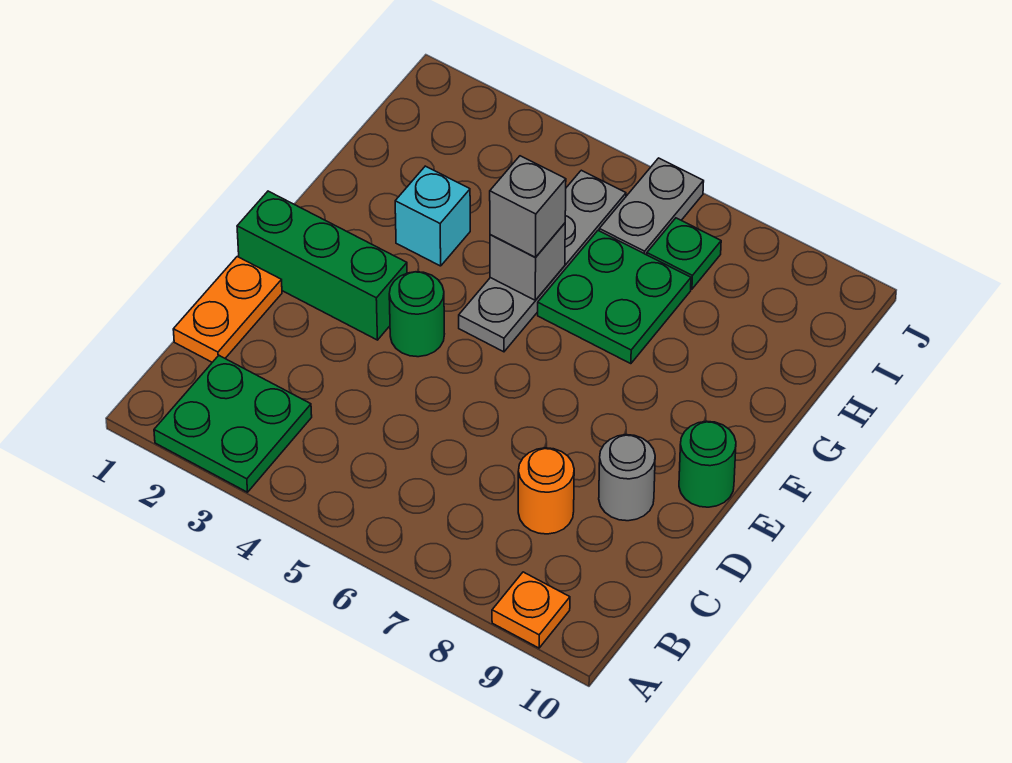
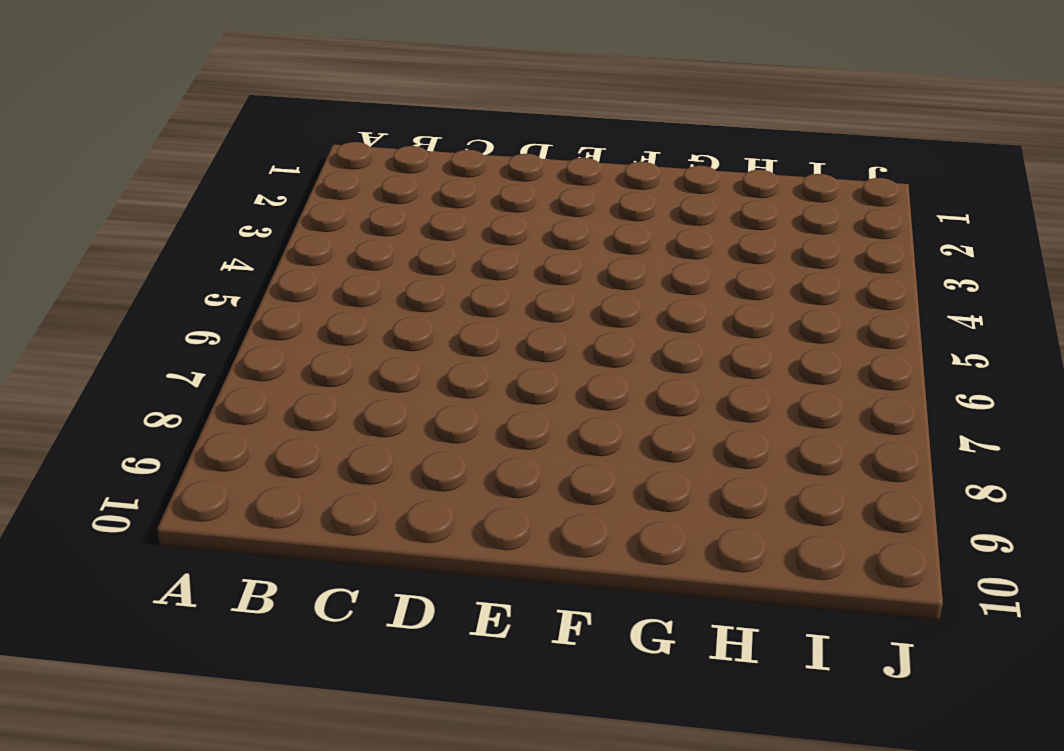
none -> green 2x2 plate [154,355,312,492]
none -> orange 1x1 plate [492,572,570,648]
none -> orange 1x2 plate [173,257,282,362]

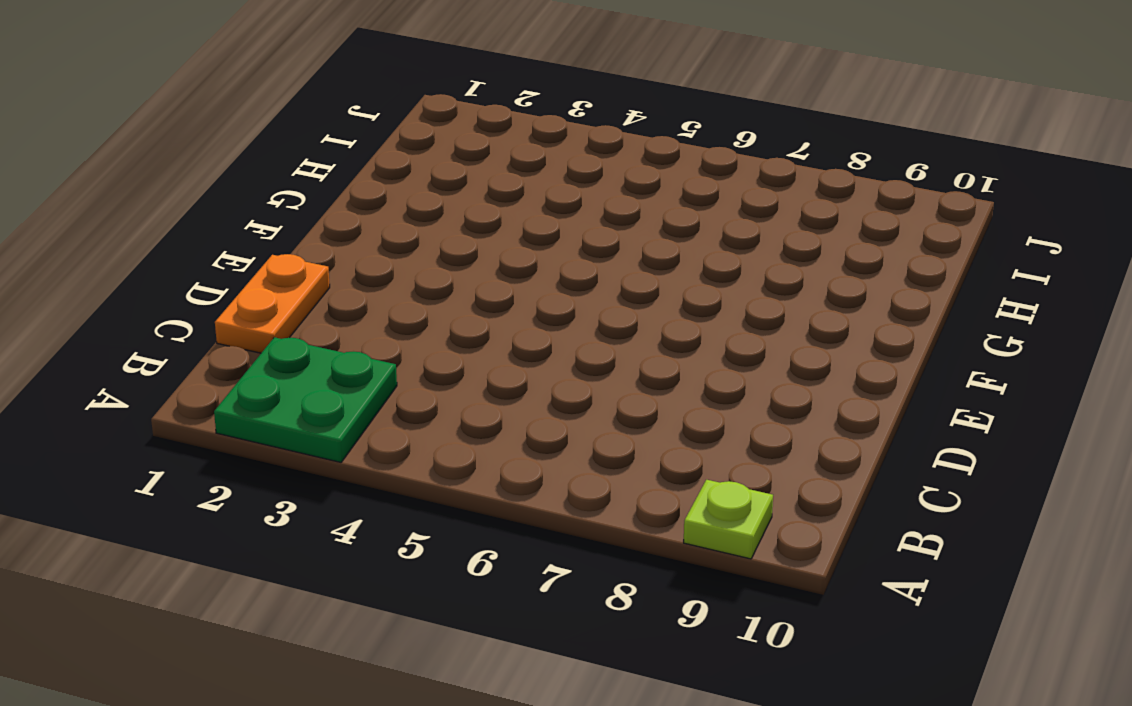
lime 1x1 plate [684,480,773,559] -> orange 1x1 plate [492,572,570,648]
none -> orange 1x1 round brick [518,448,574,534]
none -> grey 1x1 round brick [599,435,655,521]
none -> green 1x3 brick [237,191,407,340]

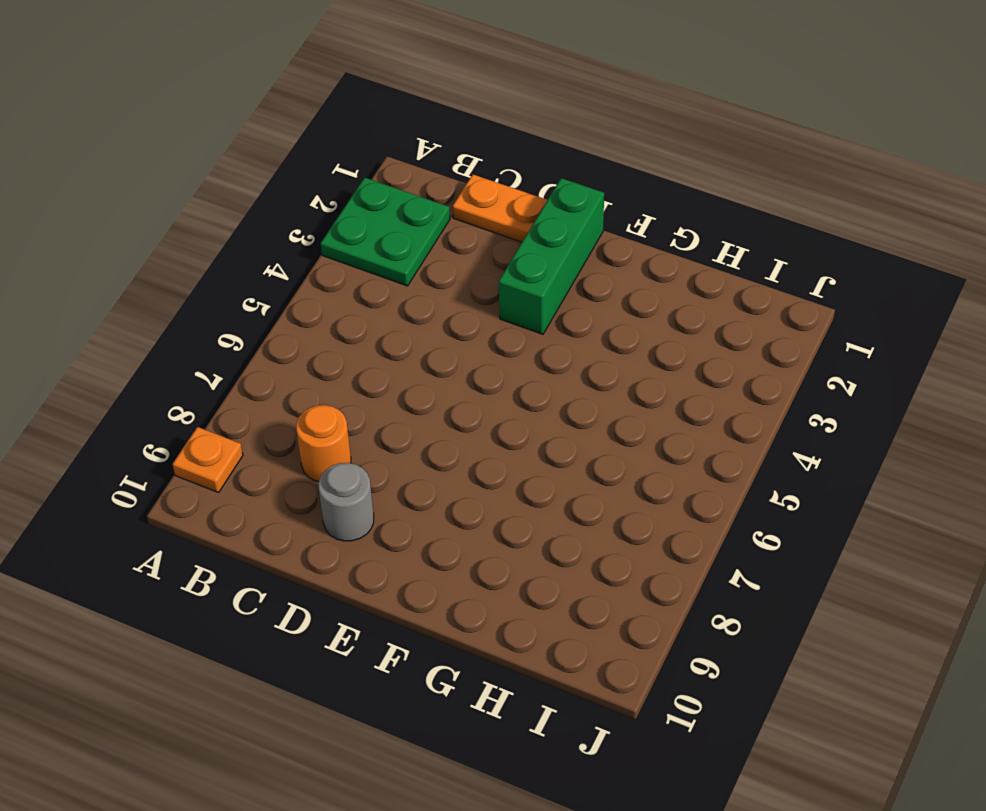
none -> green 1x1 round brick [389,272,444,357]
none -> green 1x1 round brick [679,421,736,507]
none -> grey 1x4 plate [459,170,626,352]

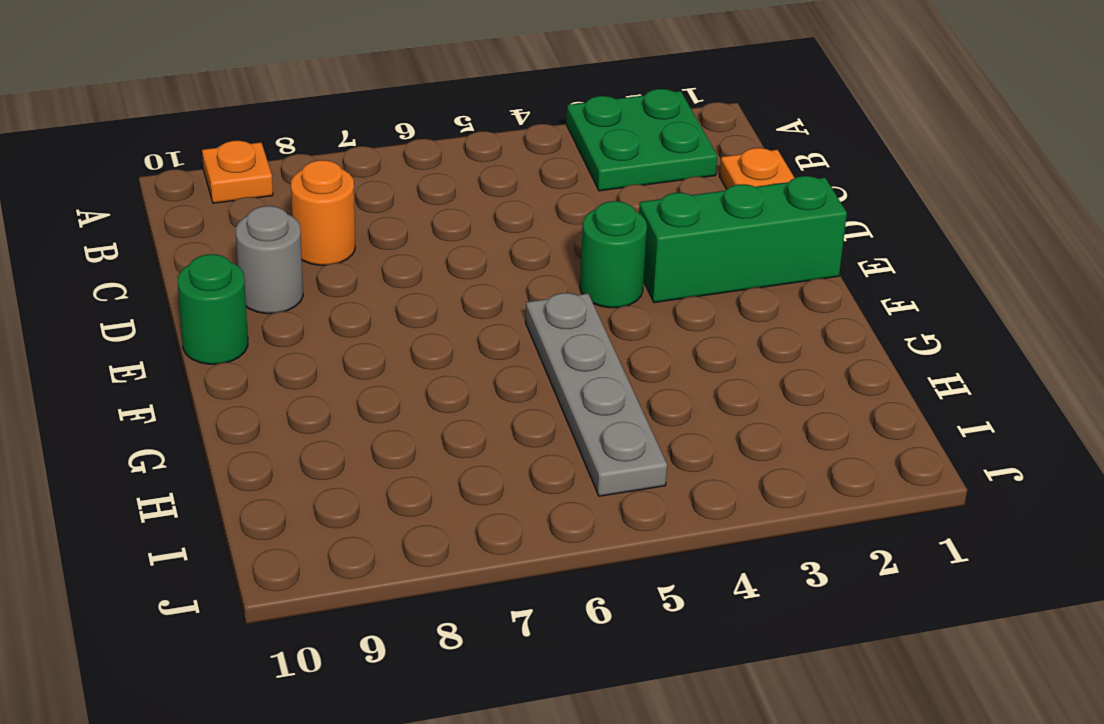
none -> cyan 1x1 brick [395,166,470,266]
none -> green 2x2 plate [538,231,691,364]
none -> grey 1x2 plate [599,158,704,255]

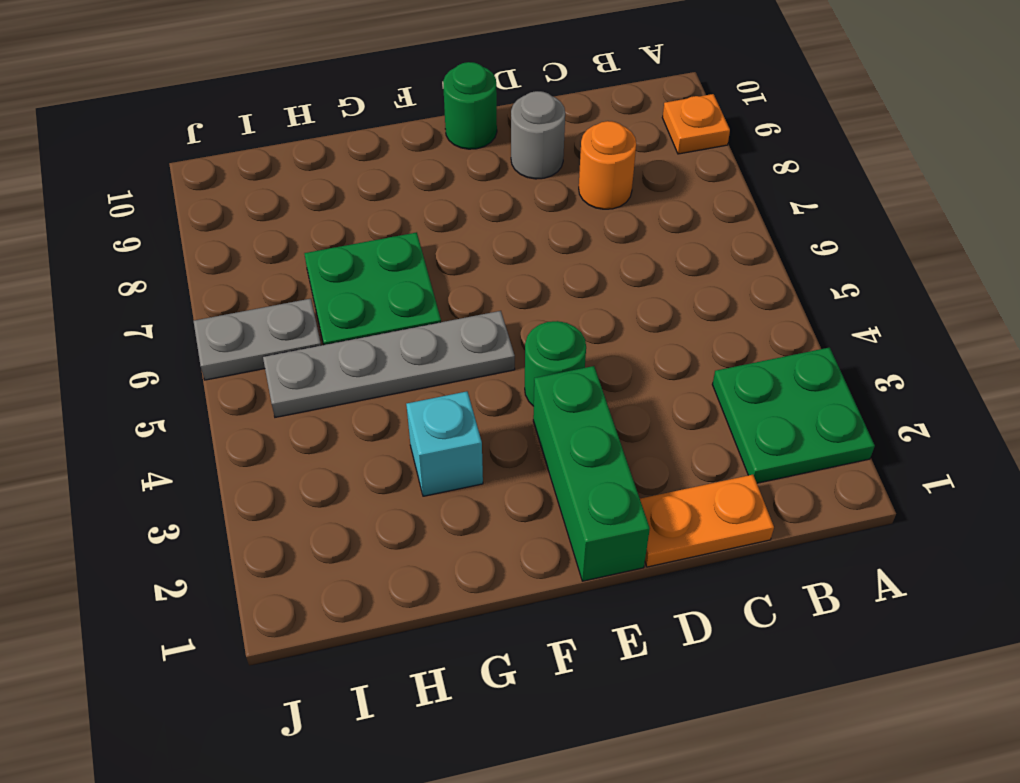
none -> green 1x1 plate [647,218,721,289]
none -> grey 1x1 brick [490,223,565,300]
none -> grey 1x1 brick [490,156,566,257]

